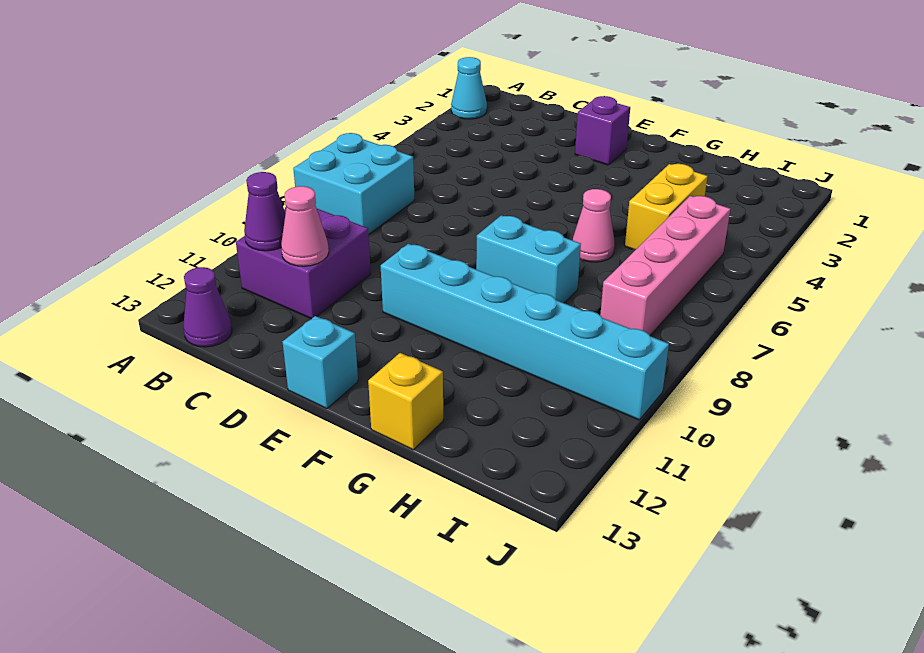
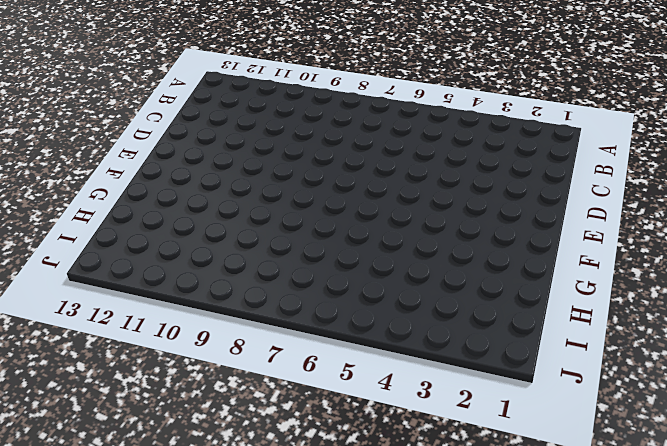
none -> cyan 1x1 cone [451,57,487,119]
none -> cyan 2x2 brick [293,133,415,234]
none -> purple 2x2 brick [236,207,371,319]

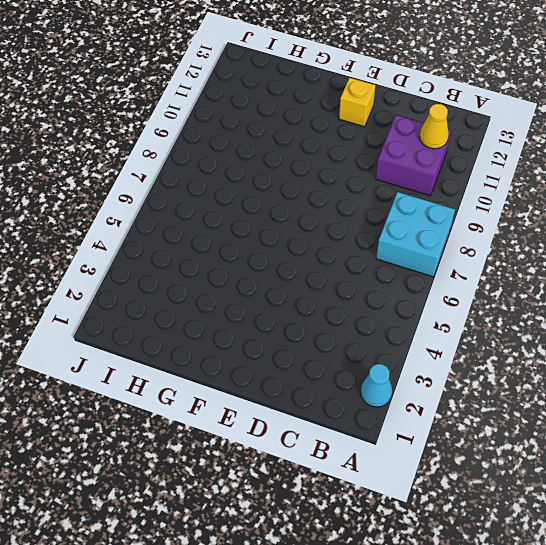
yellow 1x1 cone [419,104,449,149] -> purple 1x1 cone [244,172,286,251]
yellow 1x1 brick [339,78,375,127] -> yellow 1x1 brick moved to [368,353,443,450]
none -> purple 1x1 cone [184,267,232,347]
none -> purple 1x1 brick [575,96,630,165]
none -> cyan 1x6 brick [381,244,669,420]

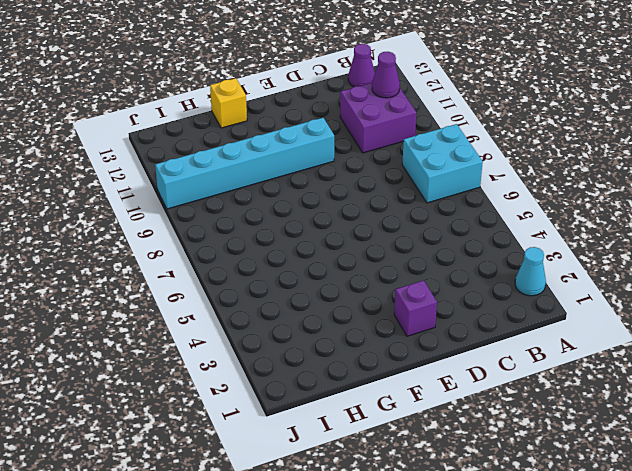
none -> cyan 1x1 brick [283,316,358,409]
none -> cyan 1x2 brick [476,215,581,303]
none -> pink 1x1 cone [572,189,615,262]

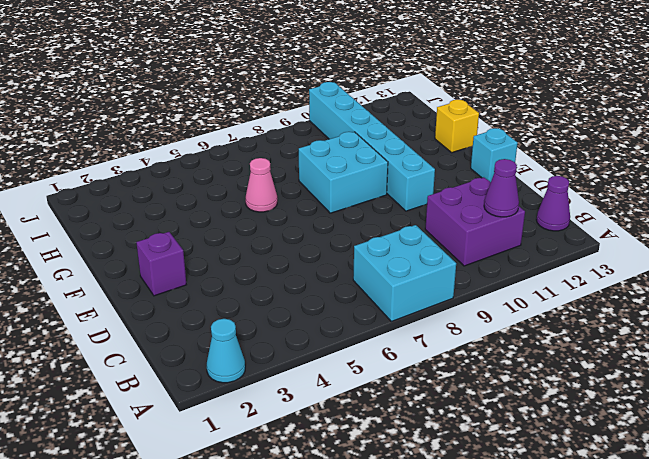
cyan 2x2 brick [299,132,388,213] -> cyan 1x2 brick [476,215,581,303]
none -> yellow 1x2 brick [625,164,708,249]
none -> pink 1x4 brick [600,196,730,335]
none -> pink 1x1 cone [281,186,329,266]

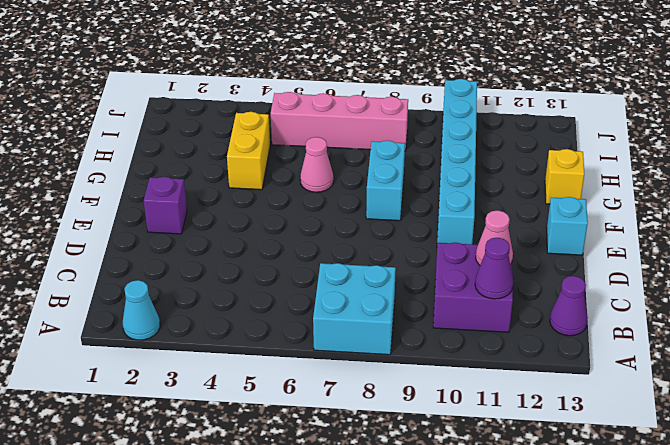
yellow 1x2 brick [227,112,270,190] -> yellow 1x2 brick turned to [625,164,708,249]

